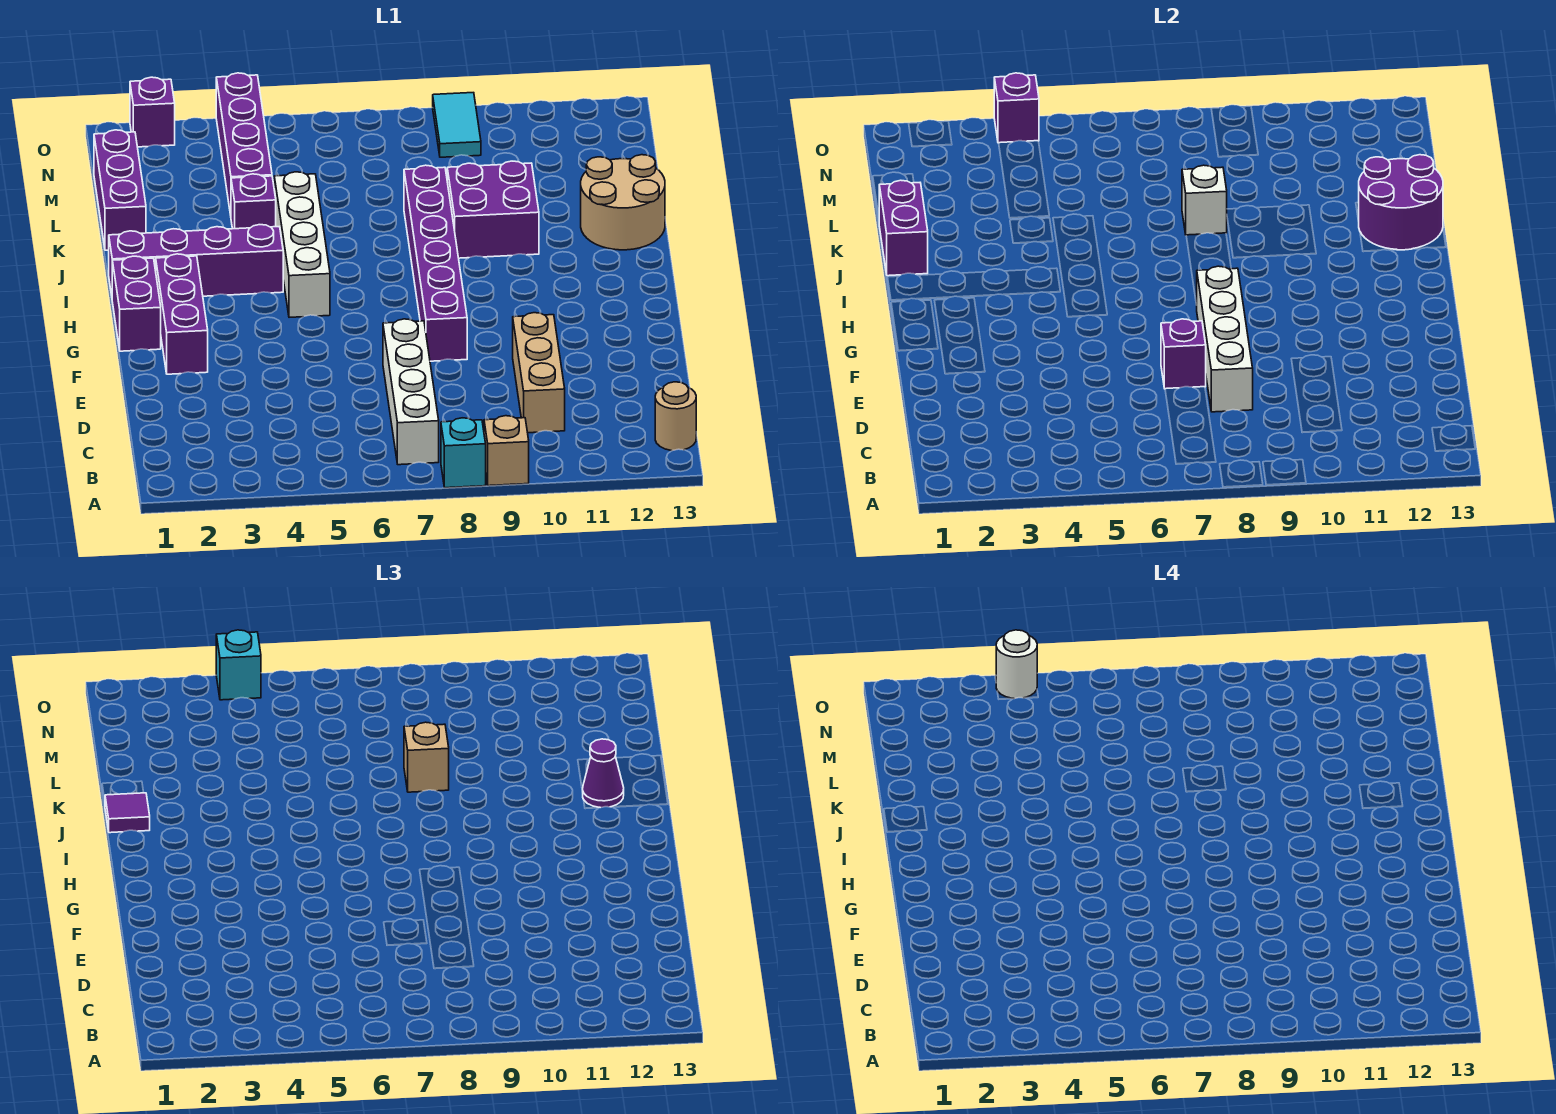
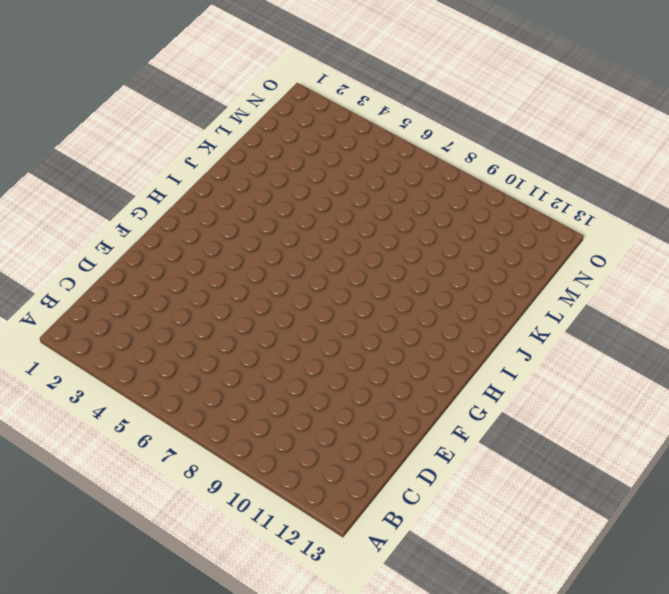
none -> cyan 1x1 brick [441,418,486,488]
none -> tan 1x1 brick [484,416,529,486]
none -> white 1x4 brick [383,319,439,465]

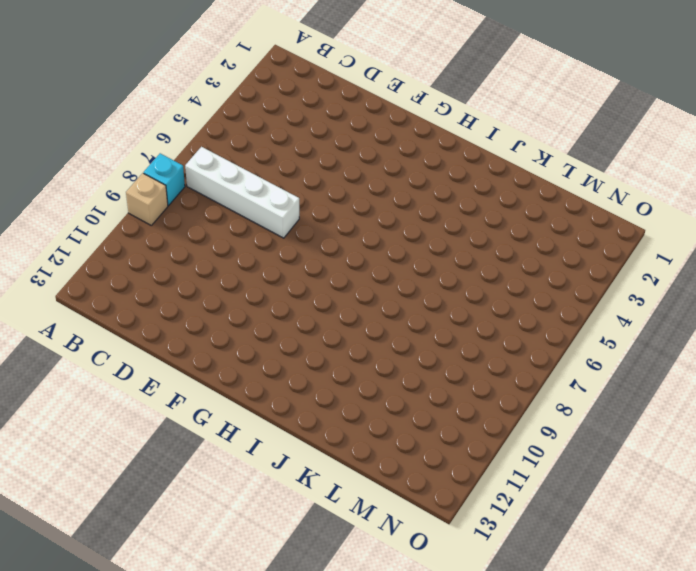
none -> tan 1x1 round brick [655,382,696,451]
none -> tan 1x3 brick [513,313,565,433]
none -> purple 1x3 brick [156,254,208,374]

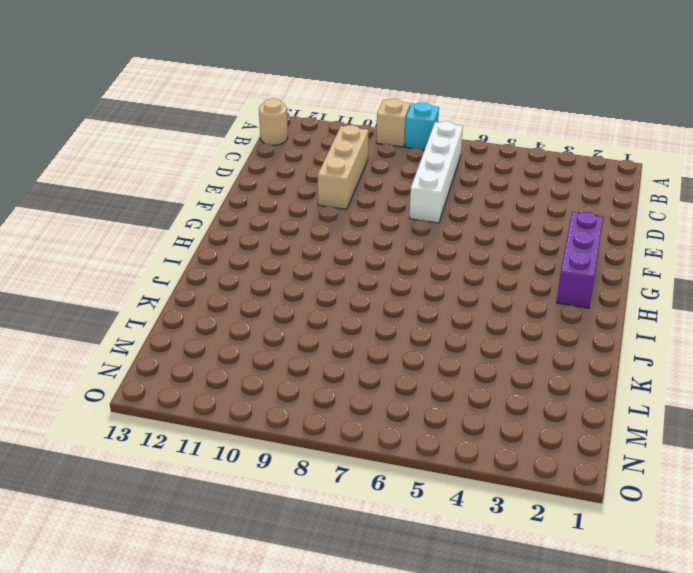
none -> purple 1x6 brick [404,165,467,361]
none -> purple 1x2 brick [112,256,161,351]
none -> white 1x4 brick [274,172,330,317]

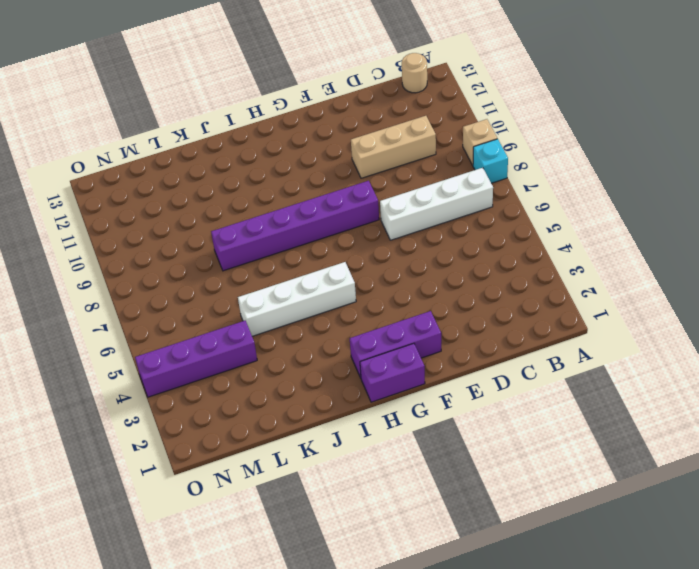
none -> purple 1x4 brick [109,225,283,296]
none -> purple 2x2 brick [447,161,539,258]
none -> tan 2x2 round brick [581,155,665,250]

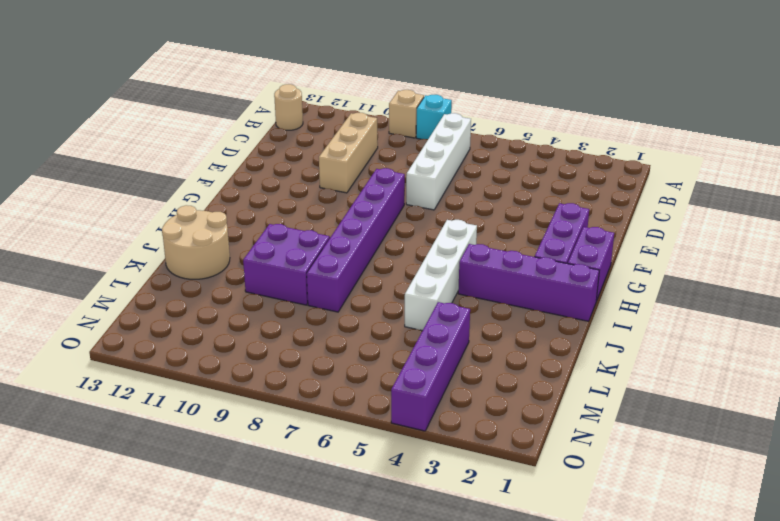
none -> purple 1x3 brick [94,130,146,250]
none -> purple 1x1 brick [231,174,276,229]
none -> cyan 1x2 tile [433,93,481,157]

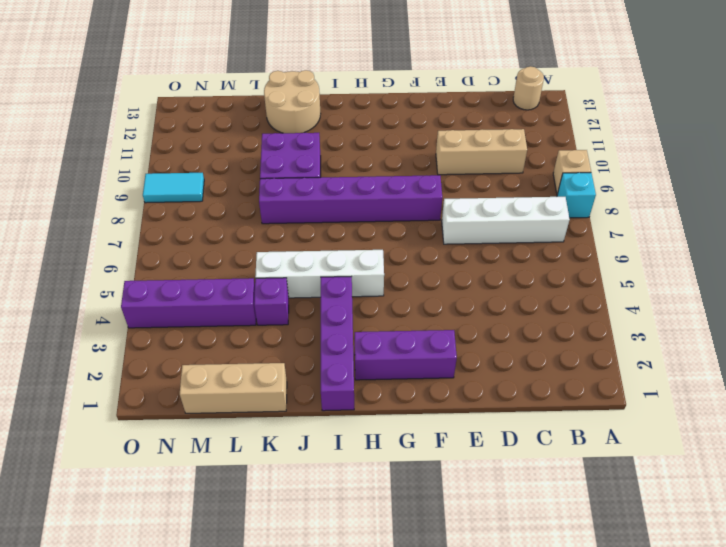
tan 1x3 brick [180,363,287,413] -> purple 1x3 brick [94,130,146,250]
none -> purple 1x2 brick [112,256,161,351]
none -> purple 1x1 brick [130,77,175,147]
none -> white 1x4 brick [1197,266,1253,412]

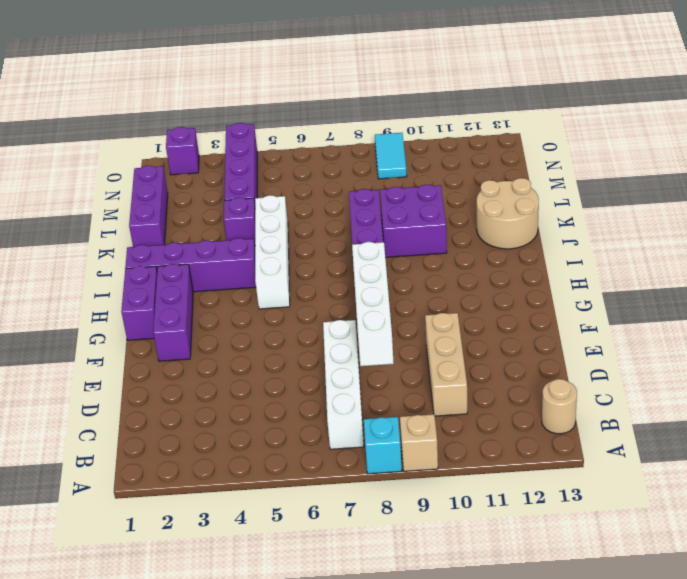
none -> purple 1x1 brick [1161,319,1206,389]
none -> purple 1x2 brick [879,180,928,276]
none -> purple 2x2 round brick [1359,155,1443,250]

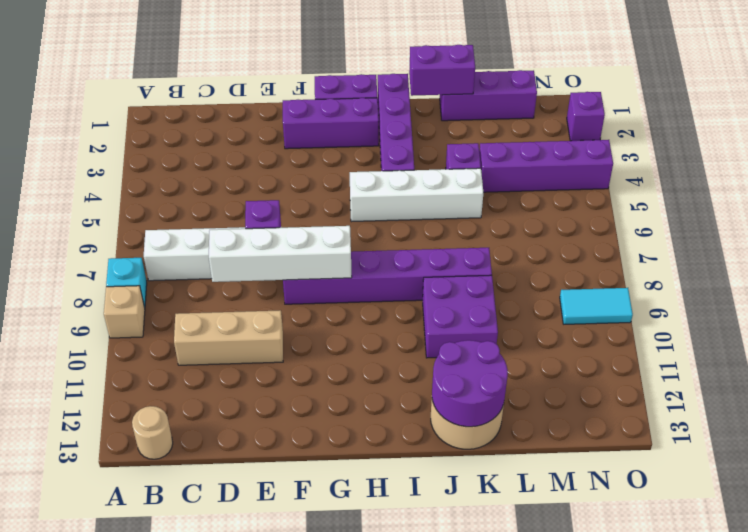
none -> white 1x1 brick [1182,165,1227,235]
none -> purple 1x1 brick [994,73,1039,143]
none -> purple 1x1 tile [105,793,150,833]

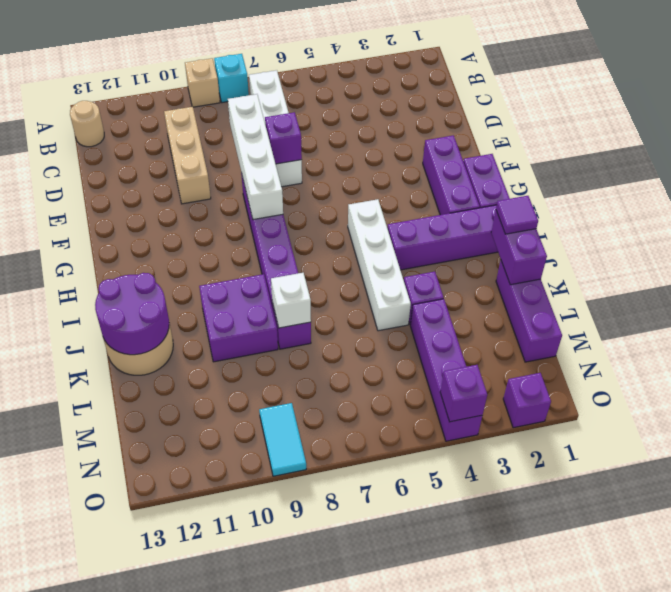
none -> purple 1x1 cone [583,739,624,808]
none -> tan 1x1 brick [404,722,449,792]
none -> cyan 1x1 brick [216,630,261,700]

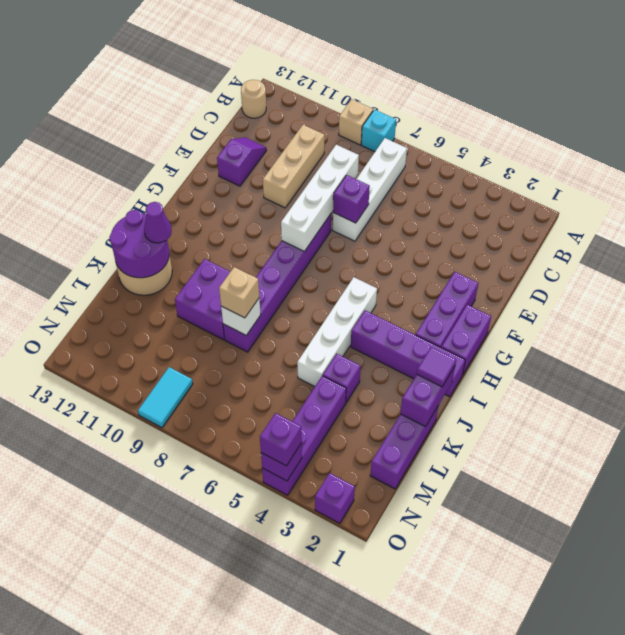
purple 1x2 slope [217,137,266,186] -> none
purple 1x1 brick [260,413,302,466] -> cyan 1x1 brick [216,630,261,700]
none -> white 1x1 round brick [996,630,1037,699]

